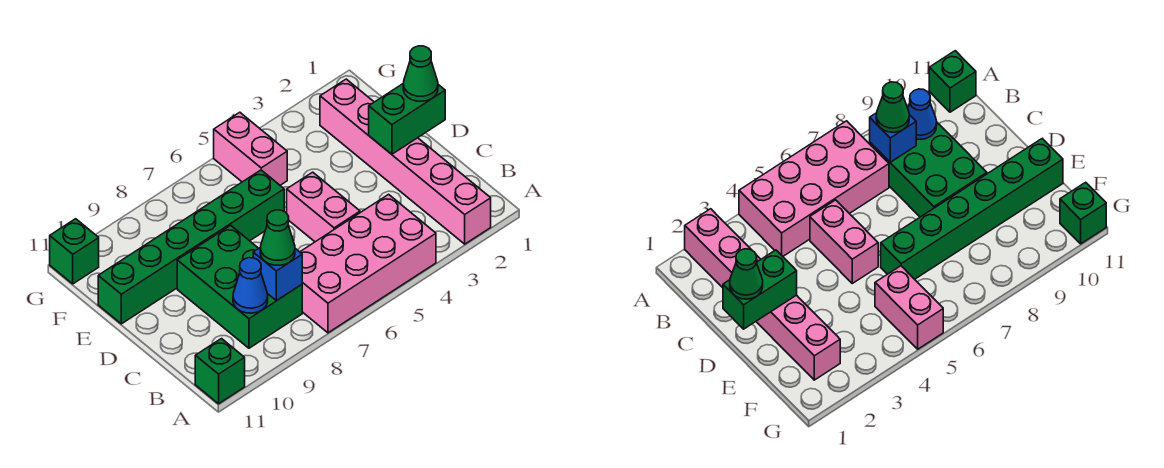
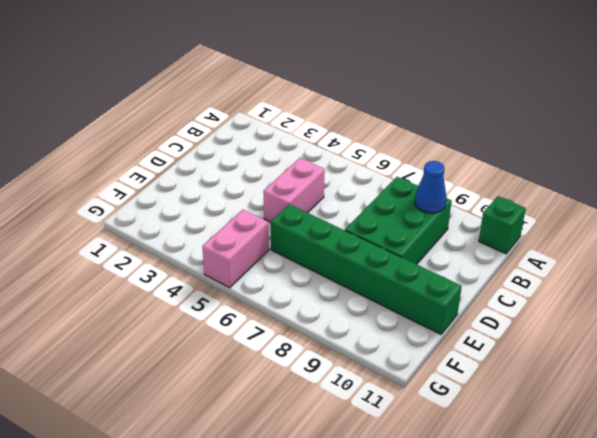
none -> pink 1x6 brick [320,79,491,244]
none -> pink 2x4 brick [300,194,436,333]
none -> green 1x1 brick [50,219,99,284]

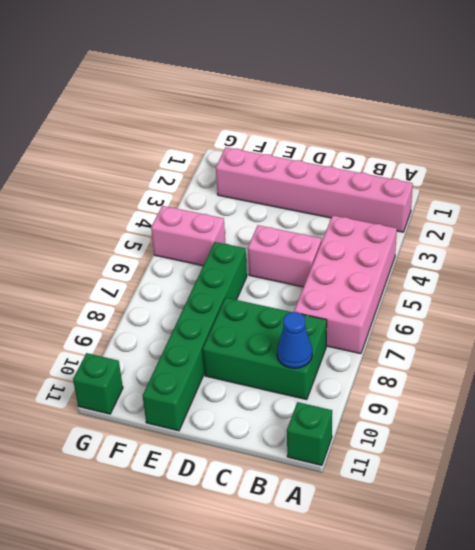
none -> blue 1x1 brick [253,247,302,301]
none -> green 1x2 brick [369,84,445,154]
none -> green 1x1 cone [260,210,295,265]

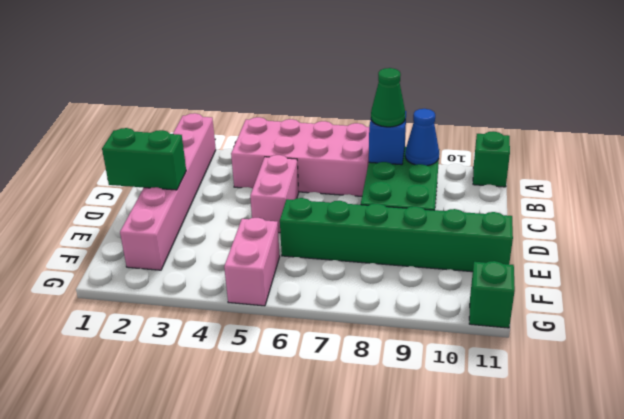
none -> green 1x1 cone [403,46,438,101]

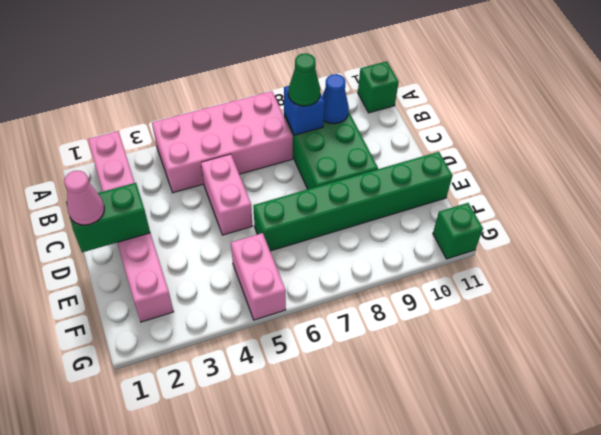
pink 1x1 cone [64,171,104,225] -> green 1x1 cone [403,46,438,101]

